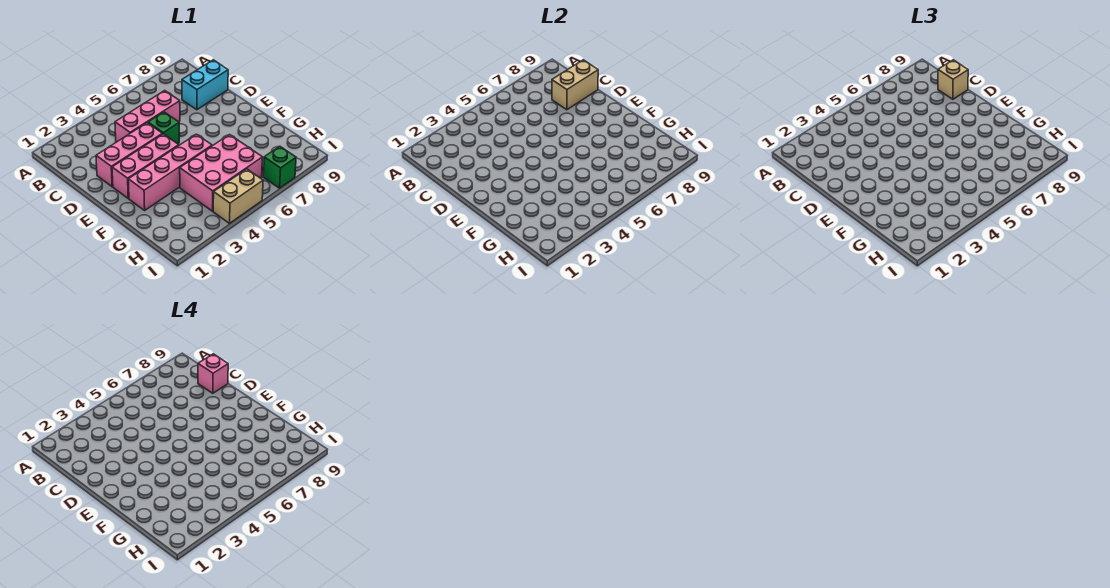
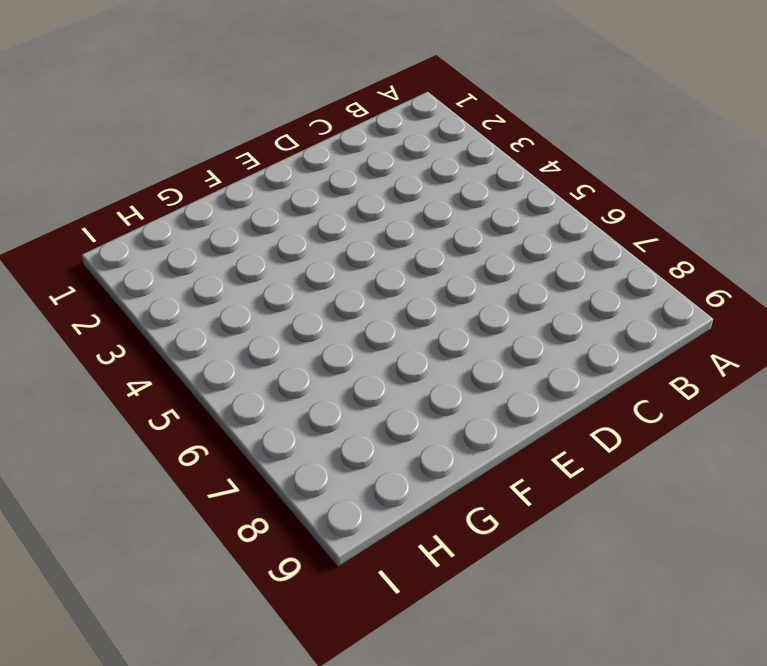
none -> pink 1x3 brick [115,91,180,142]
none -> cyan 1x2 brick [182,60,228,110]
none -> pink 1x3 brick [96,123,162,187]

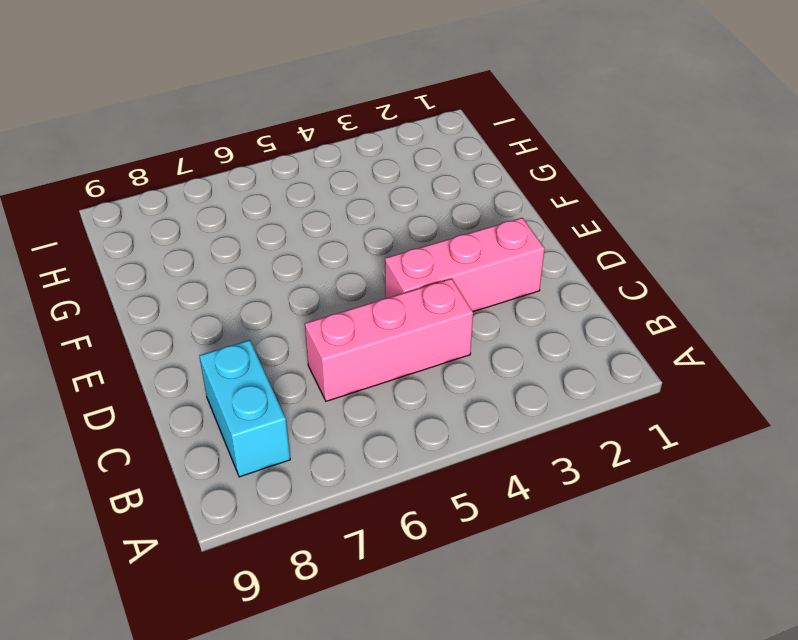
cyan 1x2 brick [199,340,290,477] -> cyan 1x2 brick turned to [182,60,228,110]
none -> green 1x1 brick [148,112,179,144]
none -> pink 1x3 brick [112,134,179,198]
none -> pink 1x4 brick [128,134,212,210]

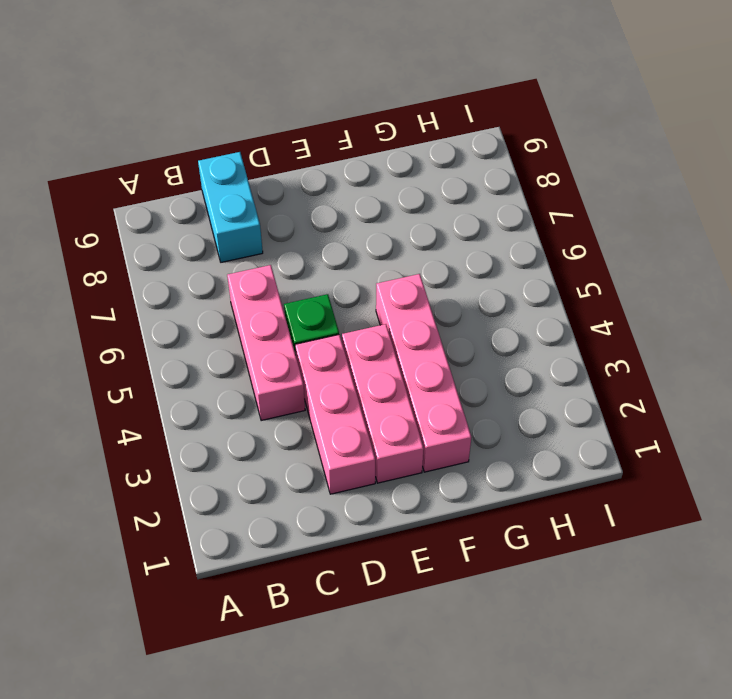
none -> pink 2x3 brick [180,135,263,211]
none -> tan 1x2 brick [213,169,263,223]
none -> green 1x1 brick [263,146,296,188]

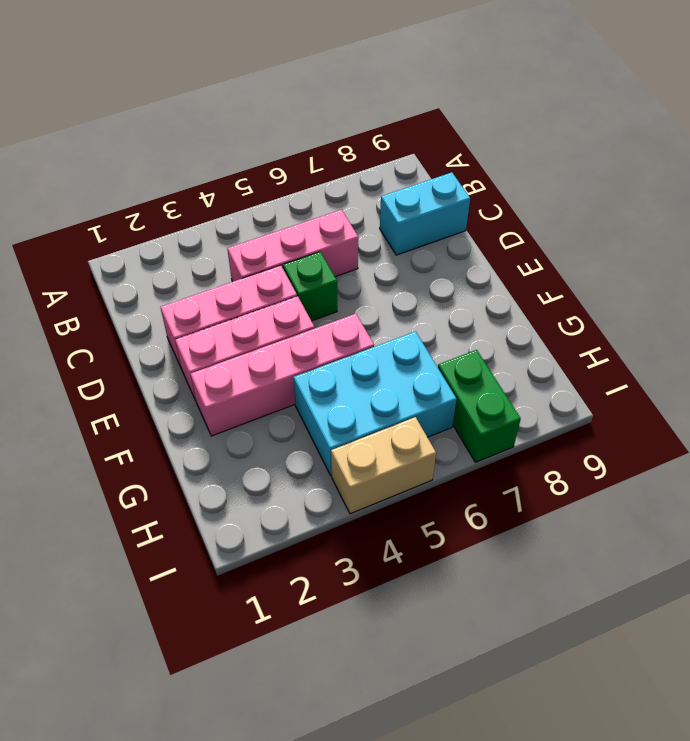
cyan 2x3 brick [293,331,457,476] -> pink 2x3 brick [180,135,263,211]
green 1x2 brick [438,350,521,462] -> green 1x1 brick [263,146,296,188]
none -> tan 1x2 brick [552,60,598,110]
none -> tan 1x1 brick [938,60,968,99]
none -> pink 1x1 brick [198,354,228,393]

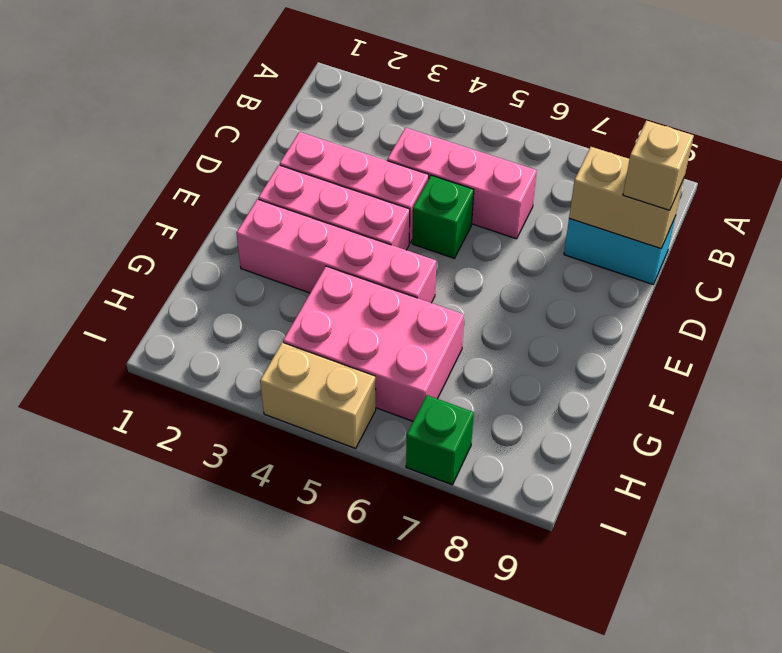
none -> pink 1x1 brick [198,354,228,393]

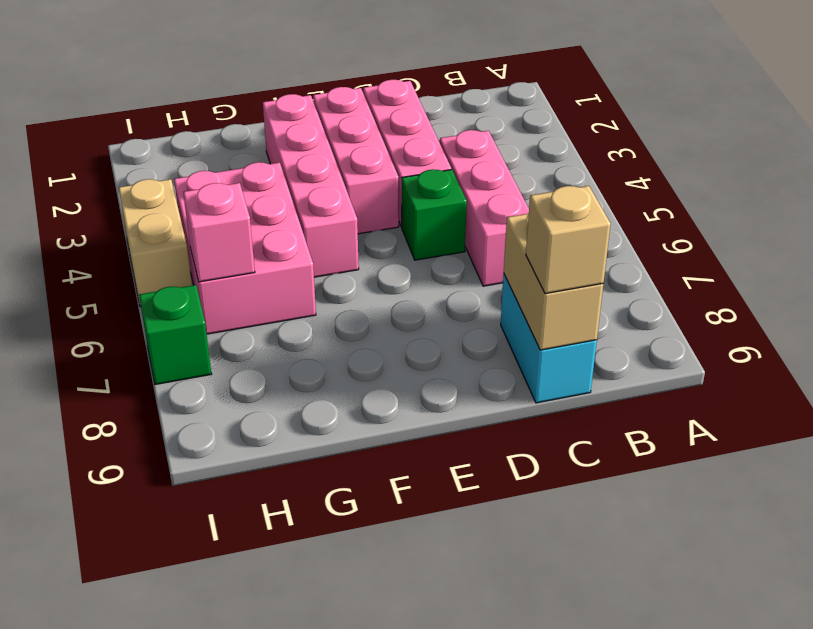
pink 1x1 brick [183,183,255,282] -> pink 1x1 brick moved to [198,354,228,393]

